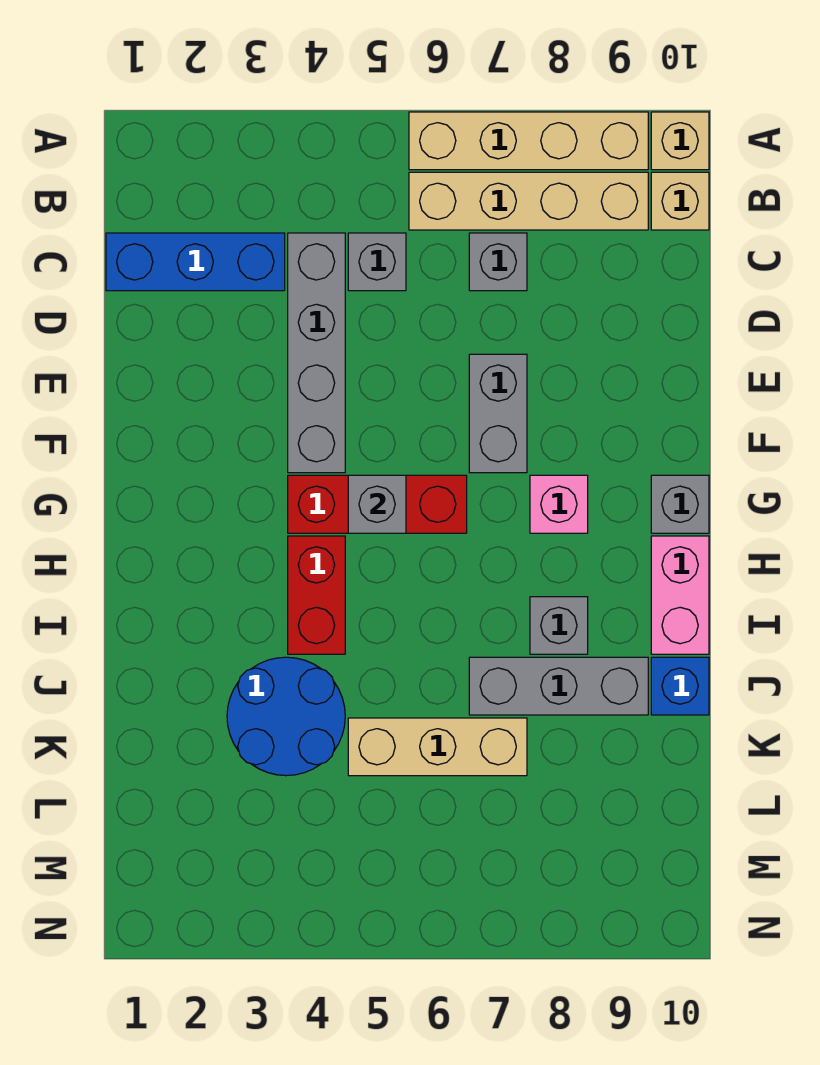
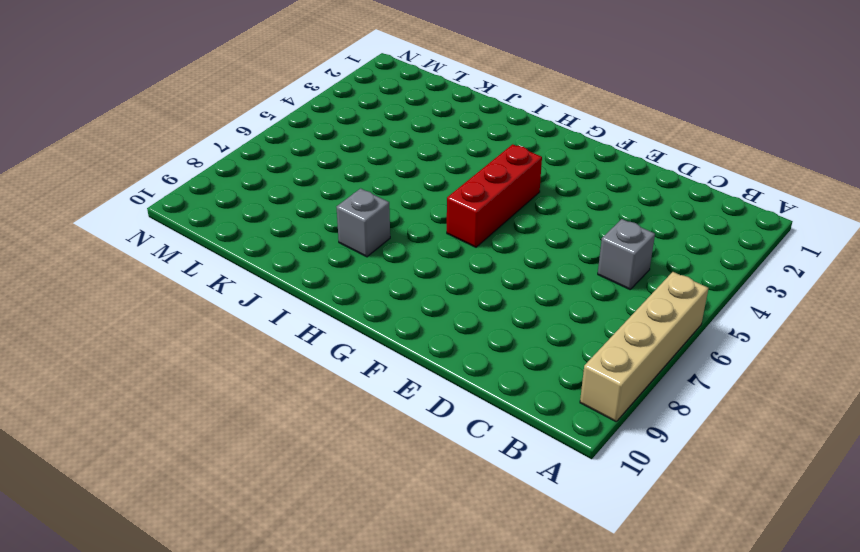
none -> tan 1x1 brick [651,112,709,170]
none -> tan 1x4 brick [409,172,648,230]
none -> tan 1x1 brick [651,172,709,230]

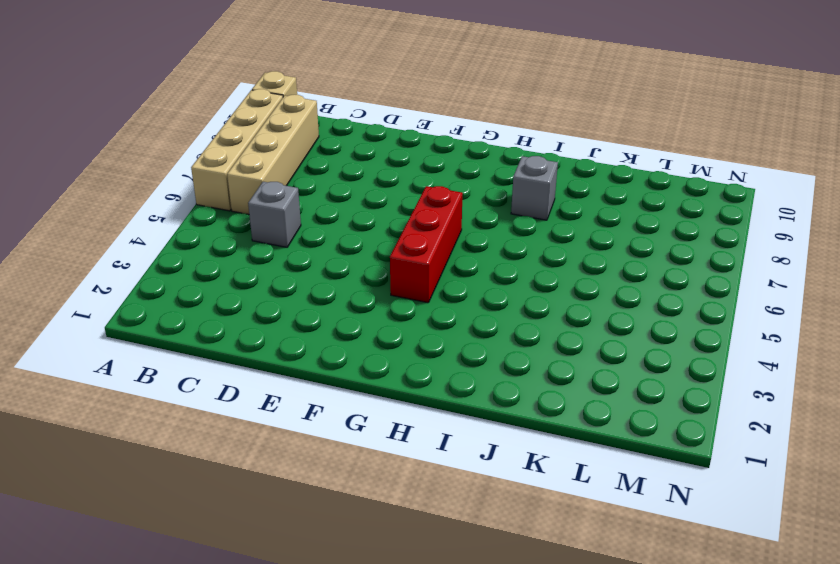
none -> tan 1x1 brick [651,172,709,230]
none -> blue 1x3 brick [106,233,285,291]
none -> grey 1x4 brick [288,233,345,473]

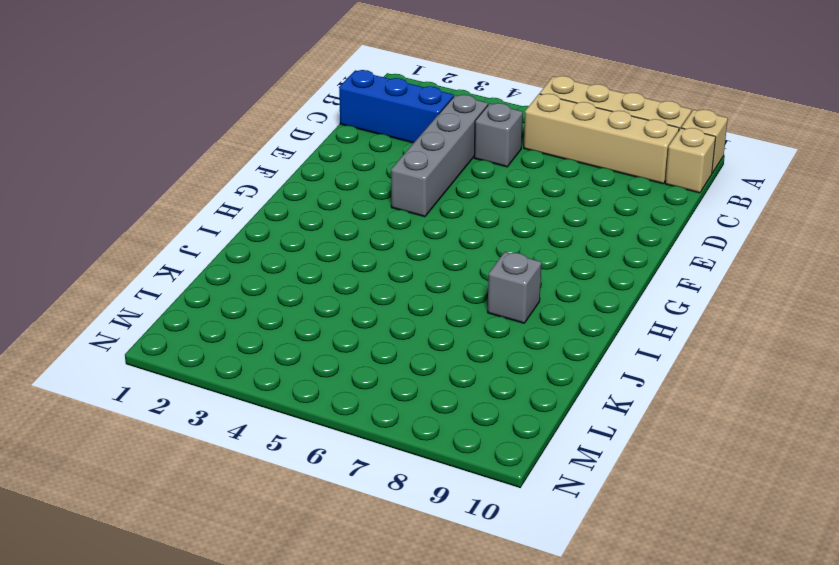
none -> grey 1x1 brick [469,233,527,291]
none -> grey 1x2 brick [469,354,527,473]
none -> red 1x3 brick [288,475,467,533]

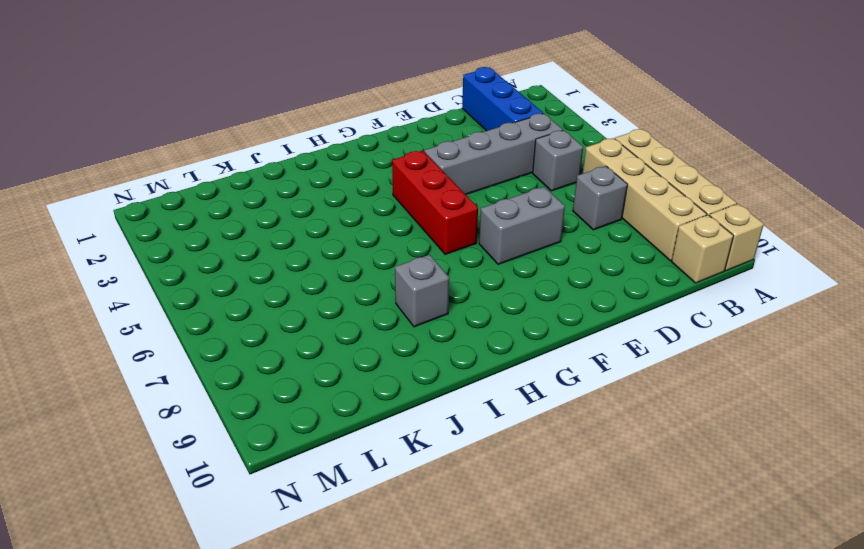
none -> pink 1x1 brick [530,475,588,533]
none -> grey 1x1 brick [651,475,709,533]
none -> red 1x2 brick [288,536,345,654]

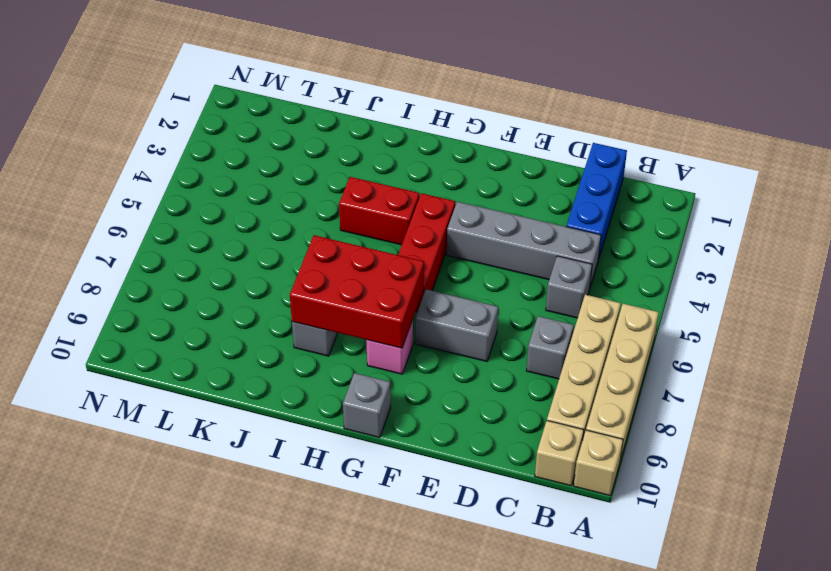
red 2x3 brick [290,235,424,348] -> none
none -> pink 1x2 brick [651,536,709,654]
none -> blue 2x2 round brick [227,657,345,776]
none -> grey 1x3 brick [469,657,648,715]

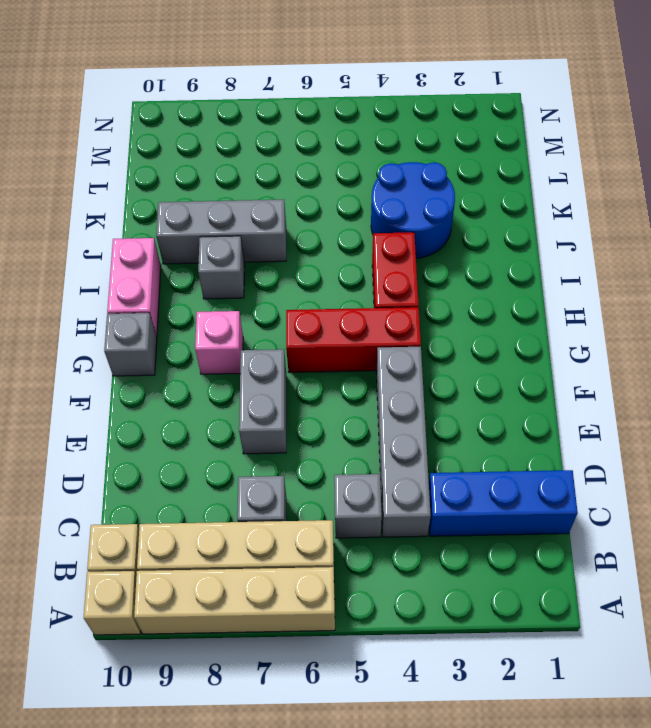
none -> blue 1x1 brick [651,657,709,715]
none -> tan 1x3 brick [348,718,527,776]
none -> grey 1x1 brick [348,475,406,533]

